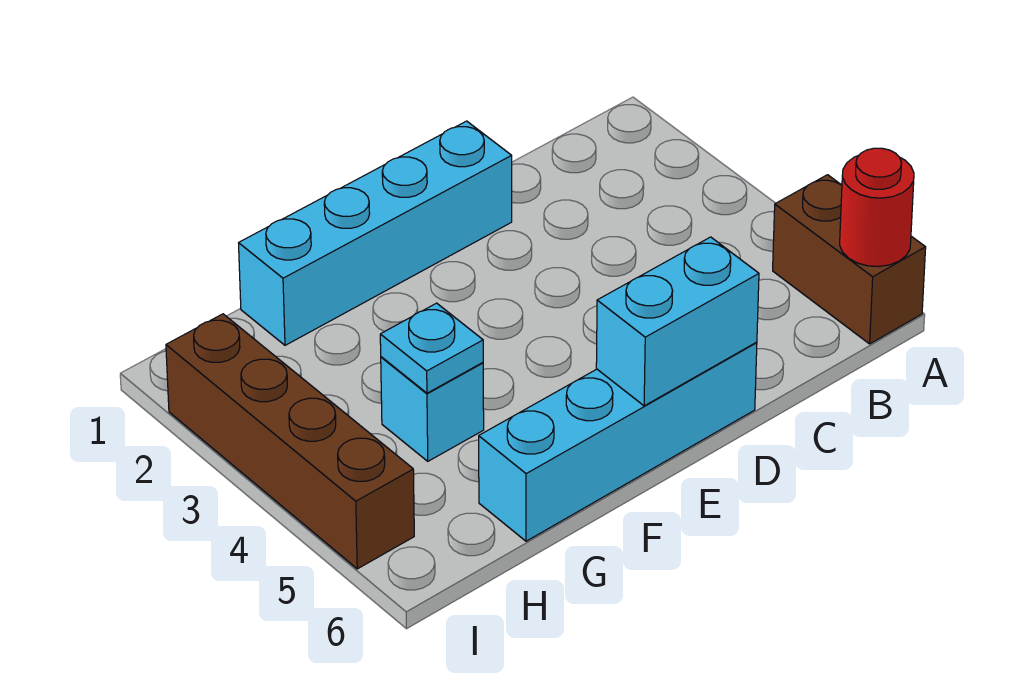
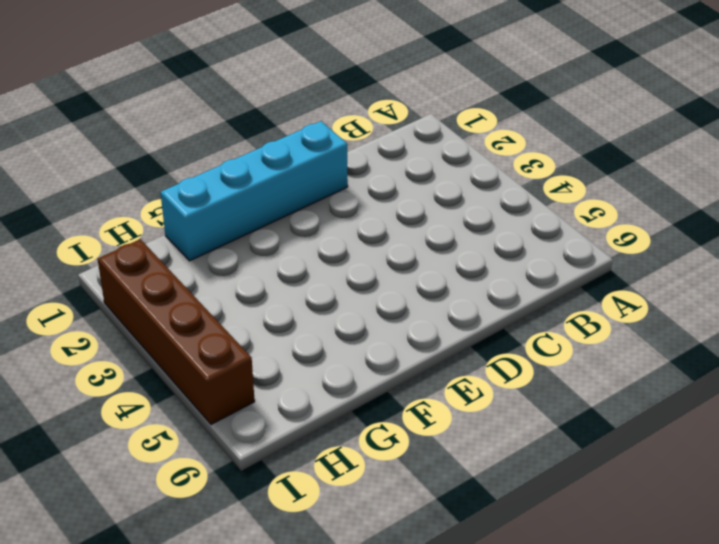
none -> brown 1x2 brick [773,175,926,344]
none -> cyan 1x4 brick [479,342,757,541]

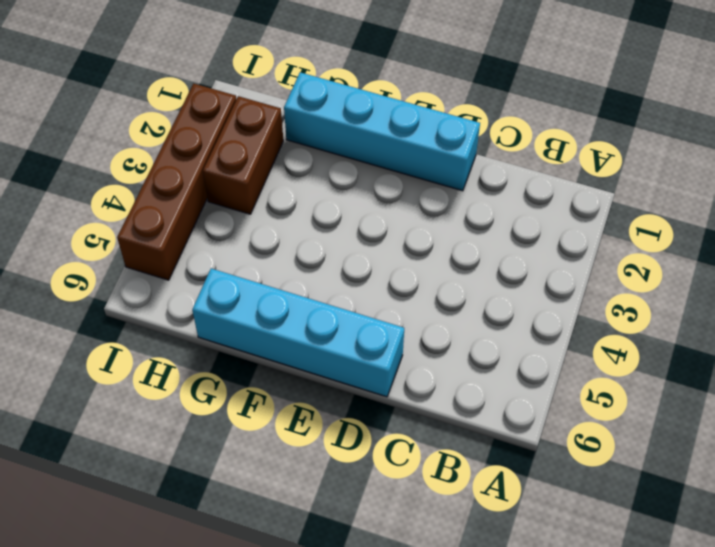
brown 1x2 brick [203,96,283,214] -> brown 1x2 brick moved to [773,175,926,344]
none -> cyan 1x1 brick [381,357,484,461]
none -> red 1x1 round brick [840,148,914,267]

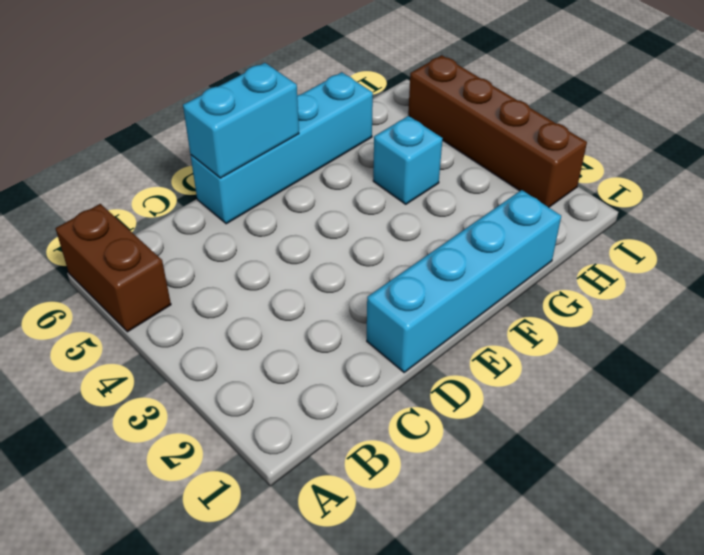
none -> red 1x1 round brick [840,148,914,267]
none -> cyan 1x1 plate [380,303,483,393]

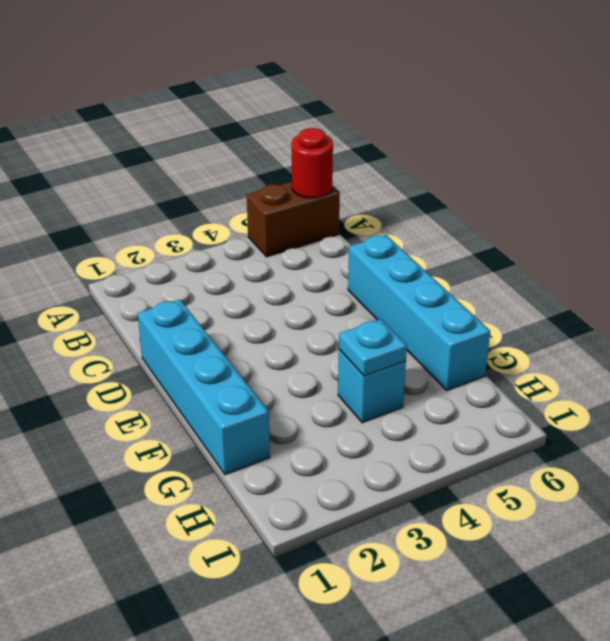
none -> brown 1x4 brick [166,314,414,569]
none -> cyan 1x2 brick [596,237,759,406]

